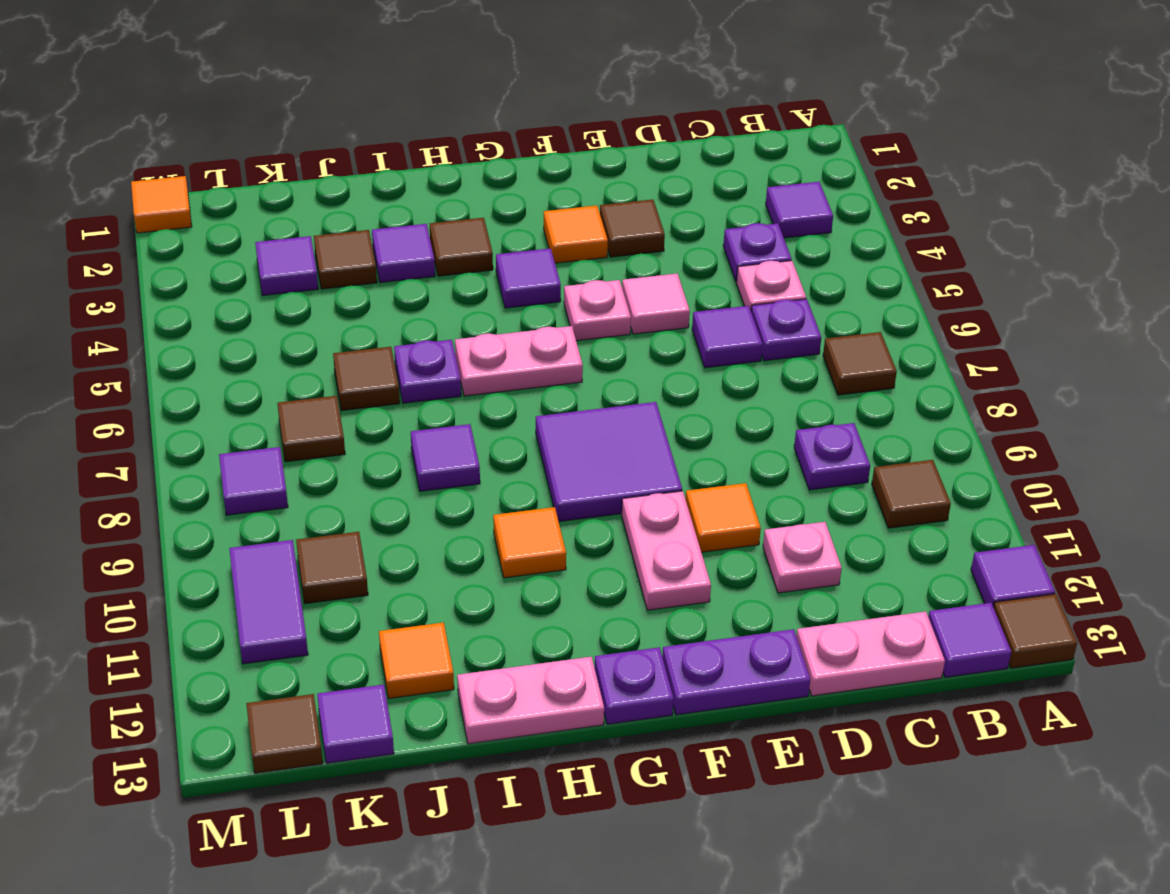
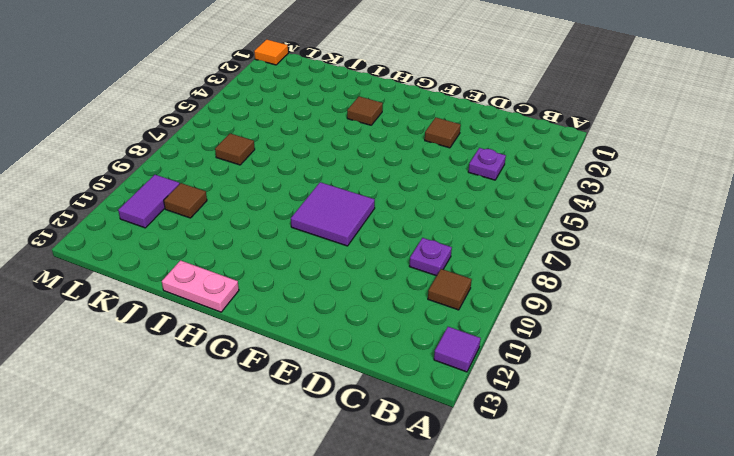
none -> brown 1x1 tile [993,594,1077,668]
none -> purple 1x1 tile [766,182,833,238]
none -> brown 1x1 tile [823,332,897,395]
none -> purple 1x1 tile [928,603,1011,677]

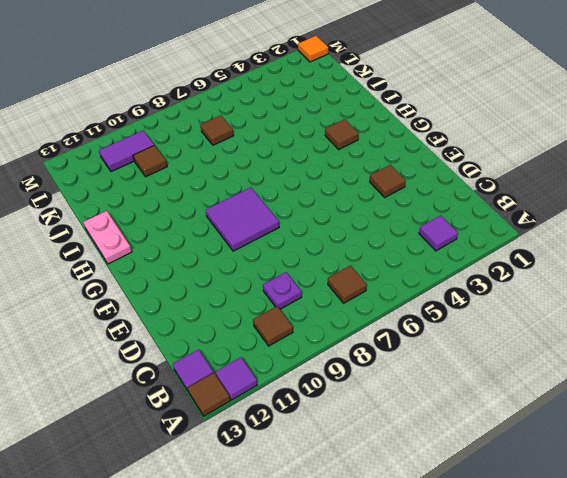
none -> purple 1x1 plate [723,223,792,282]
none -> pink 1x1 plate [737,261,806,310]
none -> purple 1x1 plate [751,299,821,361]
none -> pink 1x2 plate [796,612,945,696]

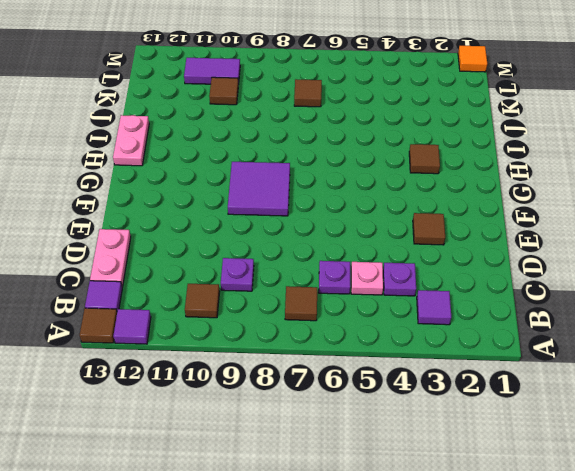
none -> purple 1x1 tile [692,306,762,368]
none -> pink 1x1 plate [763,522,842,593]
none -> pink 1x1 tile [622,274,690,334]
none -> orange 1x1 tile [686,483,761,552]

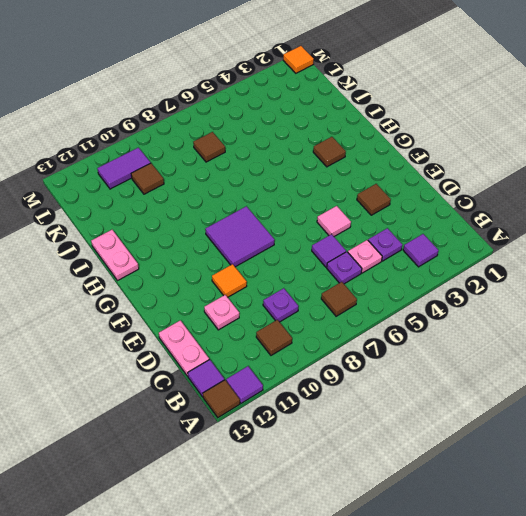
none -> purple 1x2 plate [662,629,810,715]
none -> orange 1x1 tile [544,206,608,263]
none -> pink 1x1 plate [564,280,631,341]
none -> pink 1x2 plate [622,491,711,610]

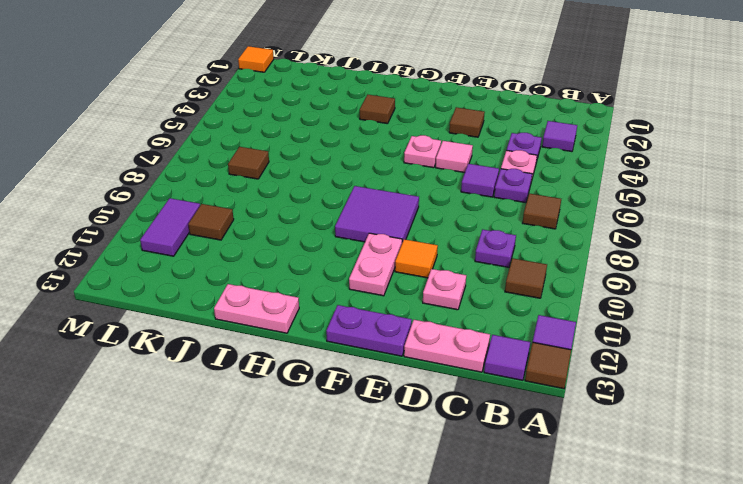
none -> orange 1x1 tile [544,206,608,263]
none -> purple 1x1 tile [496,248,561,308]
none -> pink 1x2 plate [455,326,583,396]
none -> purple 1x1 plate [595,647,674,724]

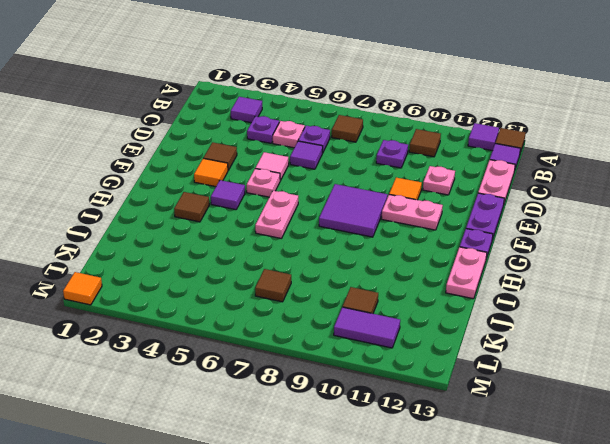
none -> orange 1x1 tile [493,507,566,578]
none -> purple 1x1 tile [372,224,435,283]
none -> purple 1x1 plate [394,340,461,403]
none -> purple 1x1 tile [411,424,480,491]

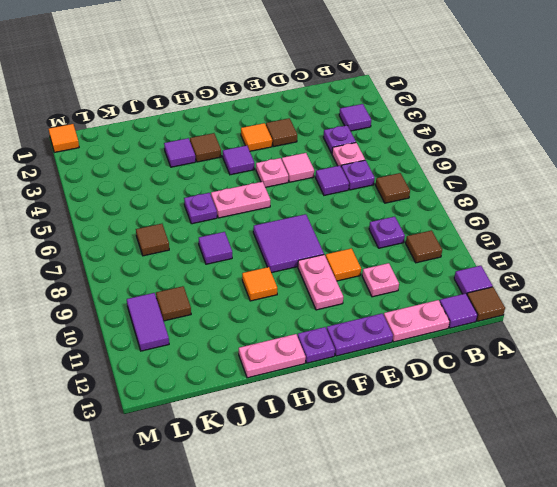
none -> brown 1x1 tile [314,230,377,289]
none -> brown 1x1 tile [333,347,400,411]
none -> orange 1x1 tile [379,623,454,698]
none -> purple 1x1 tile [255,236,318,296]

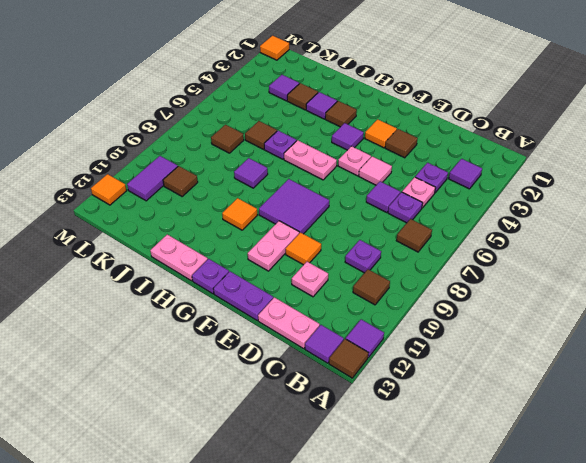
orange 1x1 tile [91,174,127,205] -> orange 1x1 tile moved to [379,623,454,698]
none -> purple 1x1 tile [317,685,394,763]
none -> purple 1x1 tile [219,447,288,515]
none -> brown 1x1 tile [246,694,323,773]

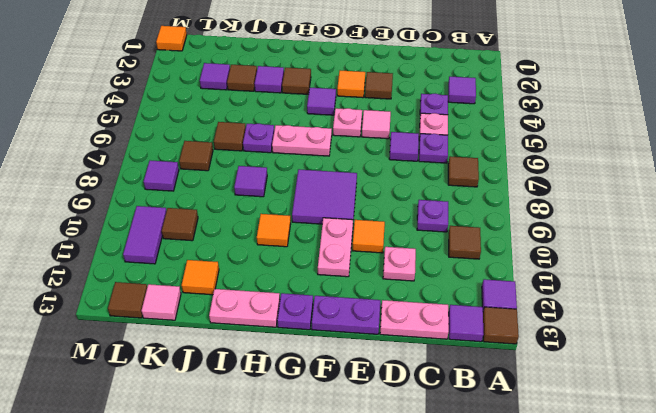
pink 1x1 tile [141,284,181,320] -> purple 1x1 tile [317,685,394,763]

